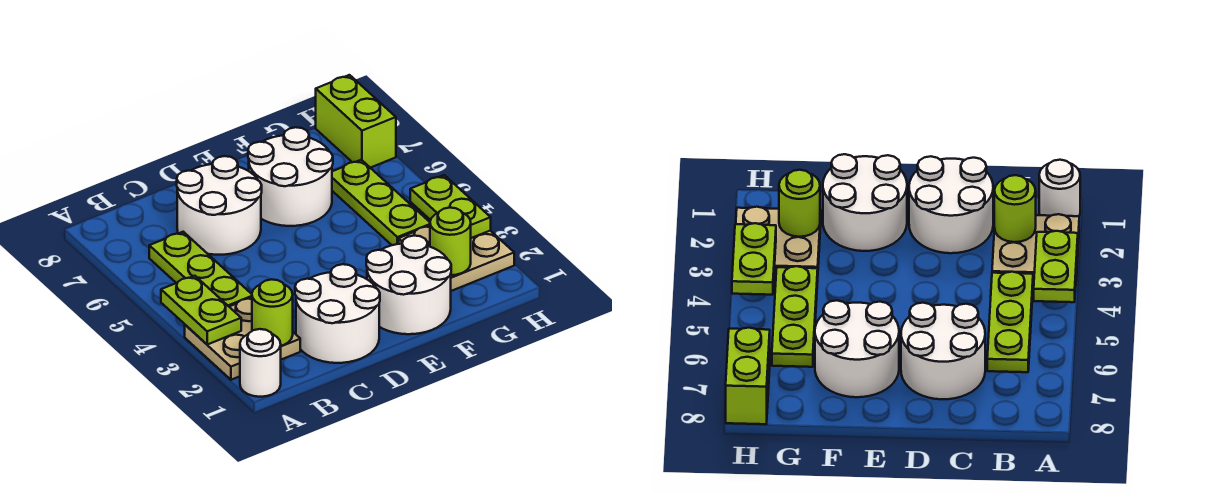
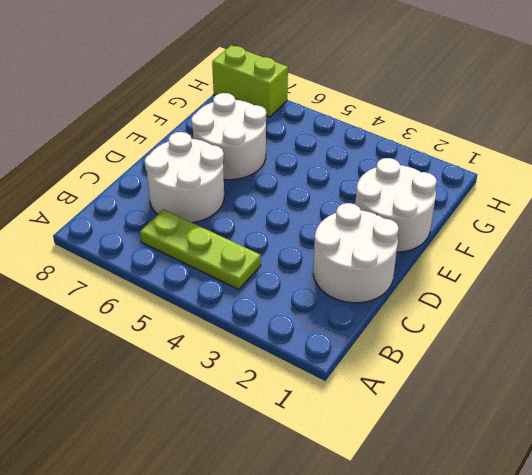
none -> white 1x1 round brick [240,329,281,397]
none -> tan 2x2 plate [185,298,300,380]
none -> tan 2x2 plate [399,226,514,291]

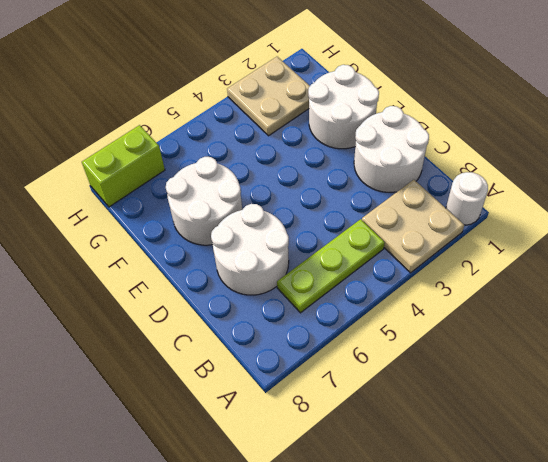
none -> lime 1x3 plate [332,160,430,245]
none -> lime 1x2 plate [161,276,241,344]
none -> lime 1x1 round brick [252,279,293,346]

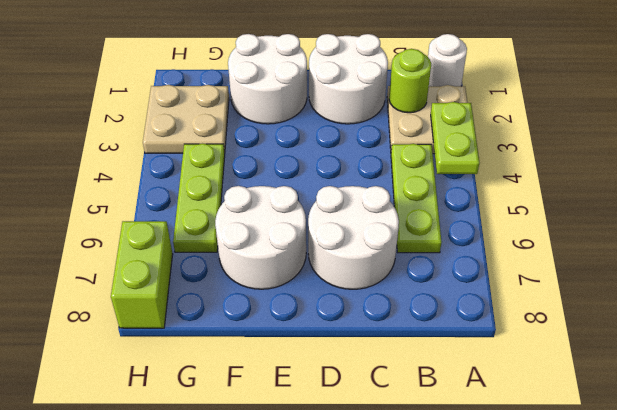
none -> lime 1x1 round brick [430,208,471,275]
none -> lime 1x2 plate [410,175,491,238]

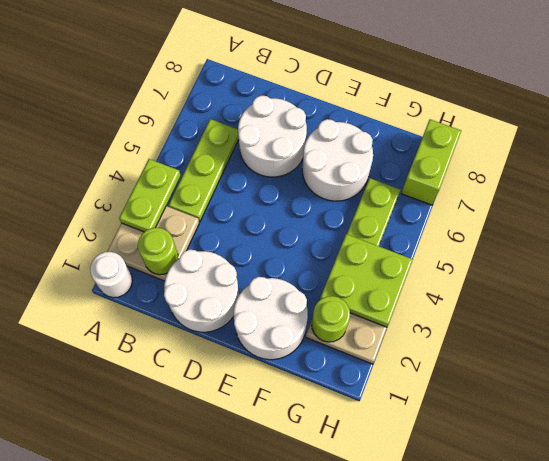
lime 2x2 plate [320,234,413,327] -> lime 1x2 plate [410,175,491,238]

